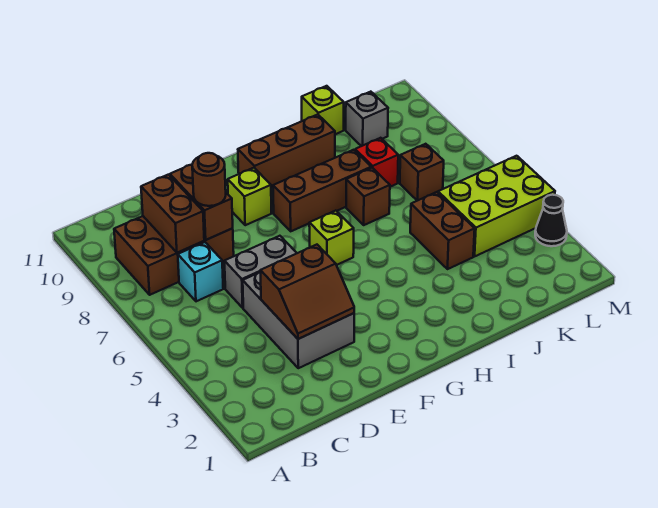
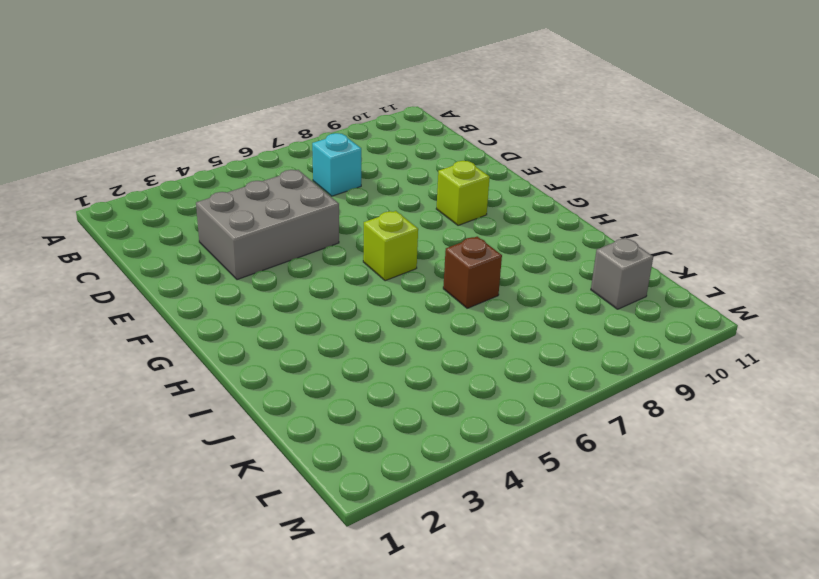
none -> brown 2x3 brick [114,216,234,295]
none -> grey 1x2 brick [224,236,297,308]
none -> brown 1x3 brick [273,150,371,231]

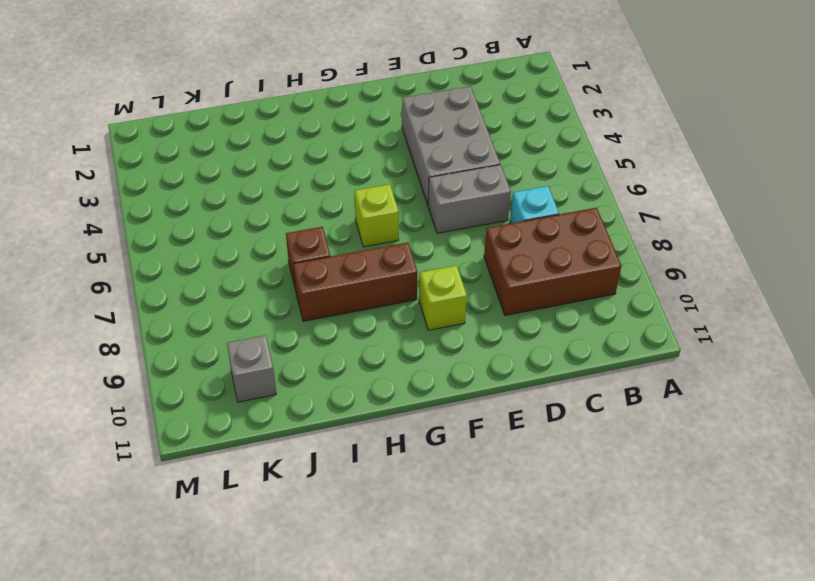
none -> brown 1x3 brick [238,115,335,188]
none -> brown 1x2 brick [410,192,475,269]
none -> red 1x1 brick [355,138,398,187]

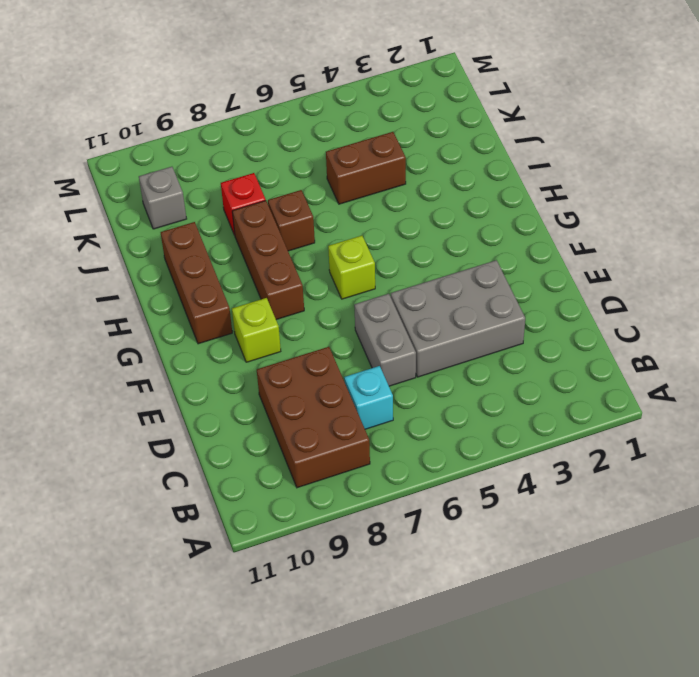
none -> lime 1x1 brick [302,86,344,134]
none -> lime 2x3 brick [438,156,555,256]
none -> brown 1x1 brick [400,144,444,201]

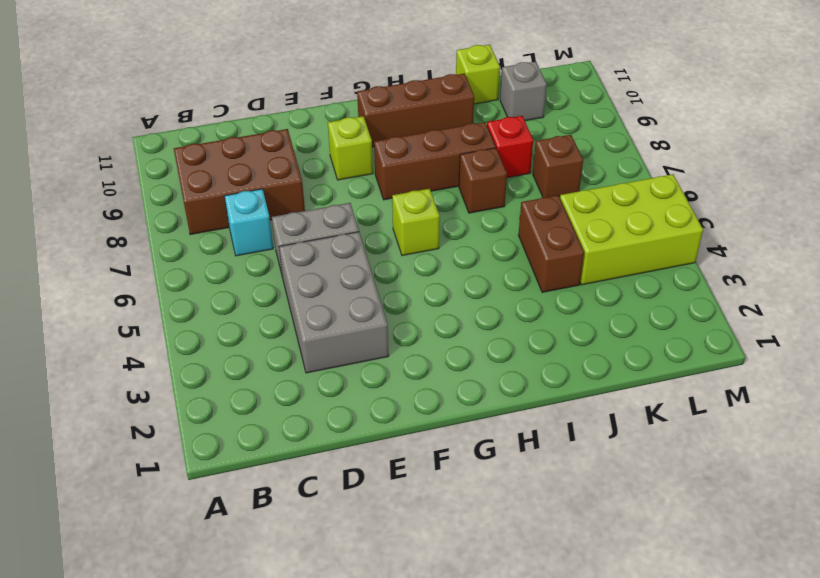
none -> black 1x1 cone [535,195,567,246]
none -> brown 1x2 brick [141,175,204,253]
none -> brown 2x2 slope [260,245,354,339]

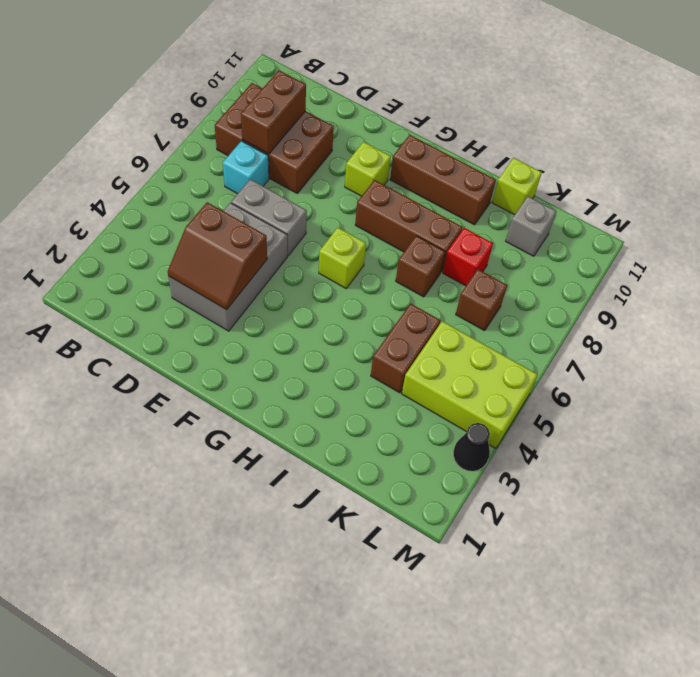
none -> brown 1x2 brick [170,165,233,240]
none -> brown 1x1 round brick [192,153,226,206]

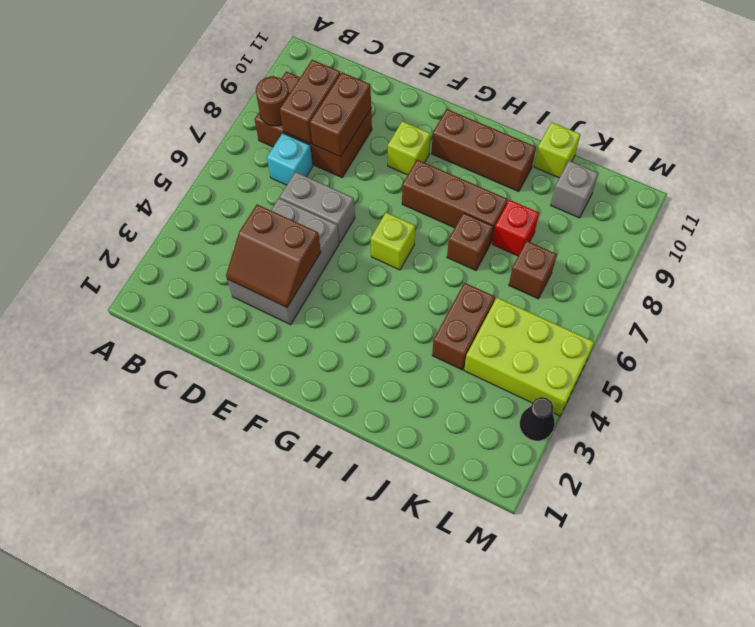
brown 1x1 round brick [256,76,289,126] -> brown 1x1 round brick moved to [192,153,226,206]

